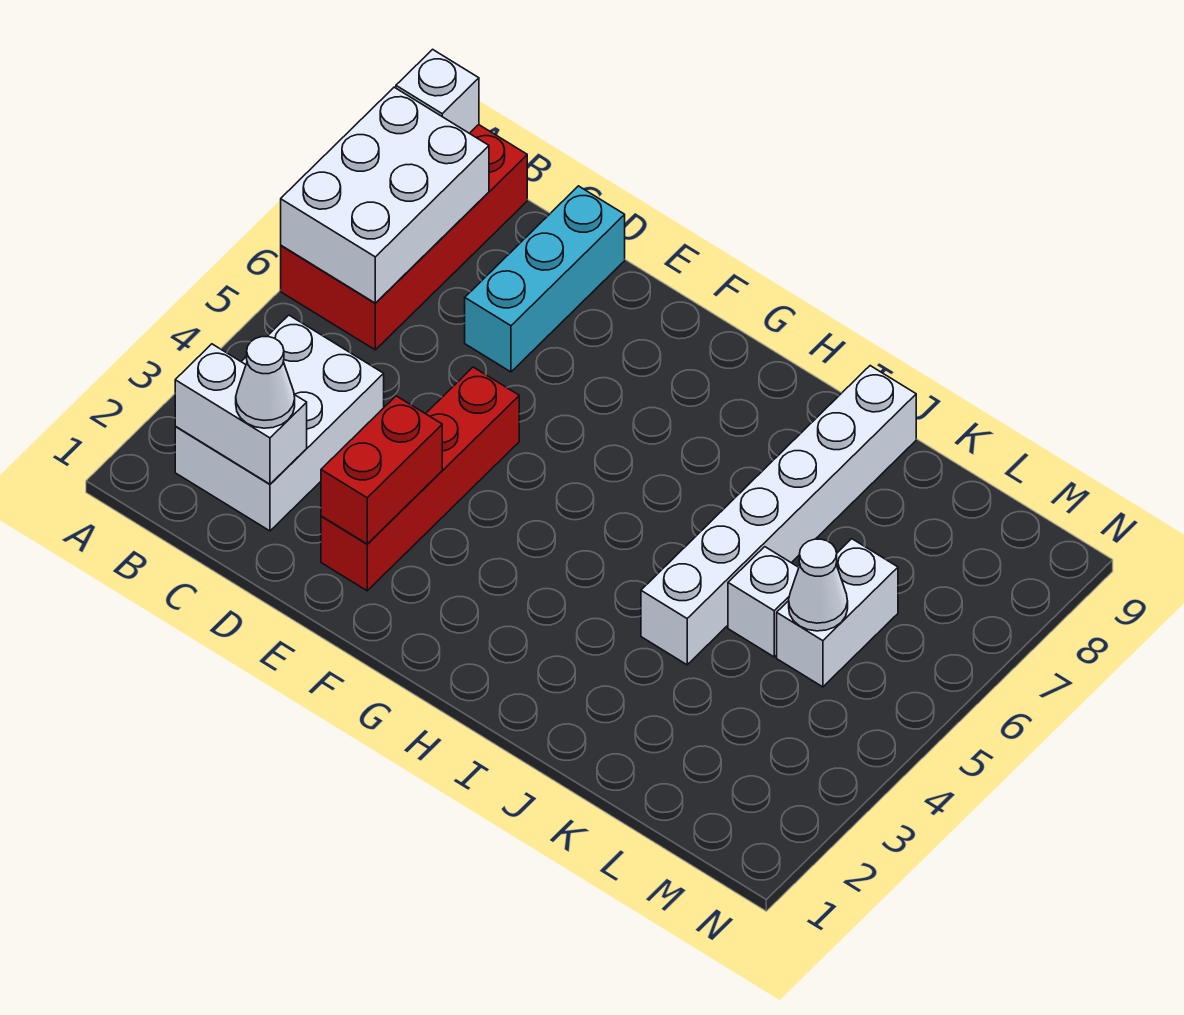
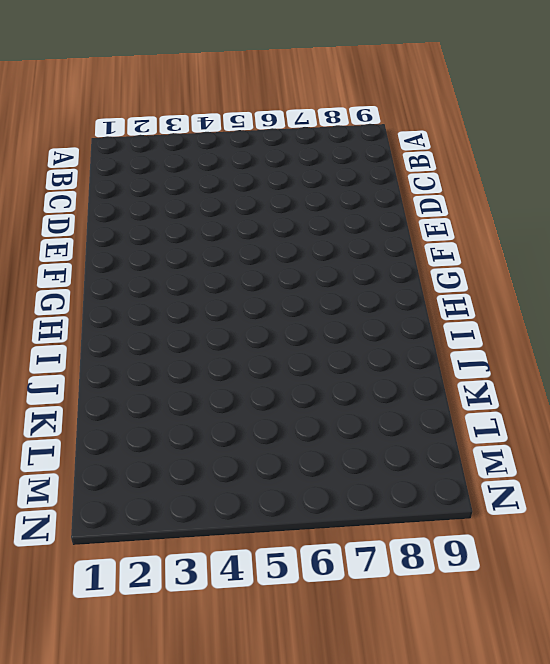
none -> red 2x4 brick [281,125,527,350]
none -> white 2x3 brick [175,315,384,531]
none -> cyan 1x3 brick [465,186,625,372]

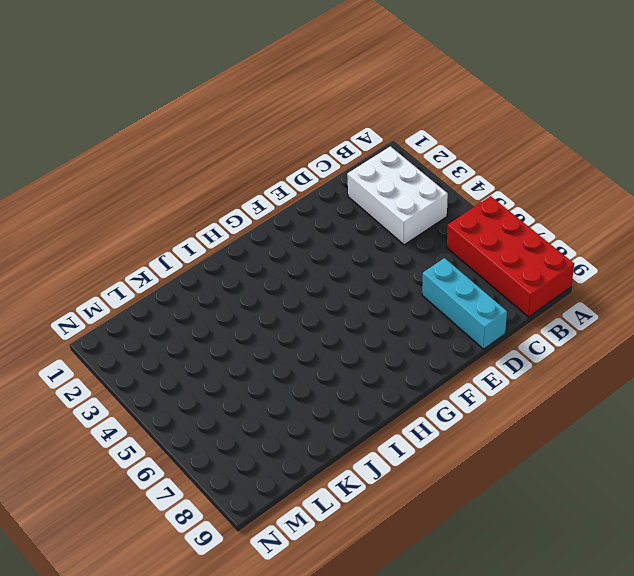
none -> red 1x4 brick [321,367,519,591]
none -> white 1x6 brick [641,366,916,665]
none -> white 1x1 brick [728,547,799,657]

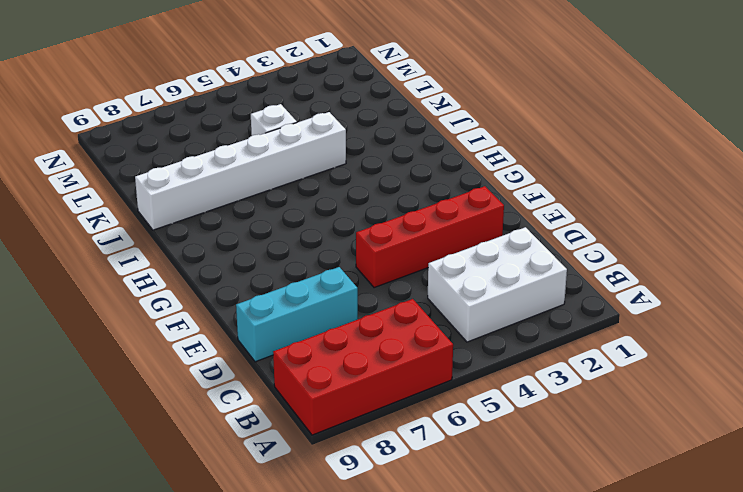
none -> white 1x2 brick [777,539,898,687]
none -> white 2x3 brick [281,87,489,303]
none -> white 1x1 brick [396,49,479,133]

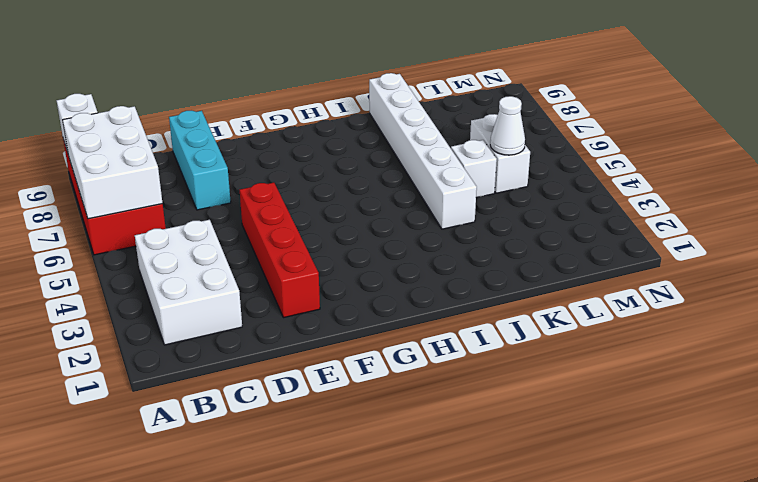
none -> white 1x2 brick [175,344,307,484]
none -> red 1x2 brick [321,396,442,544]
none -> white 1x1 cone [236,337,295,428]

